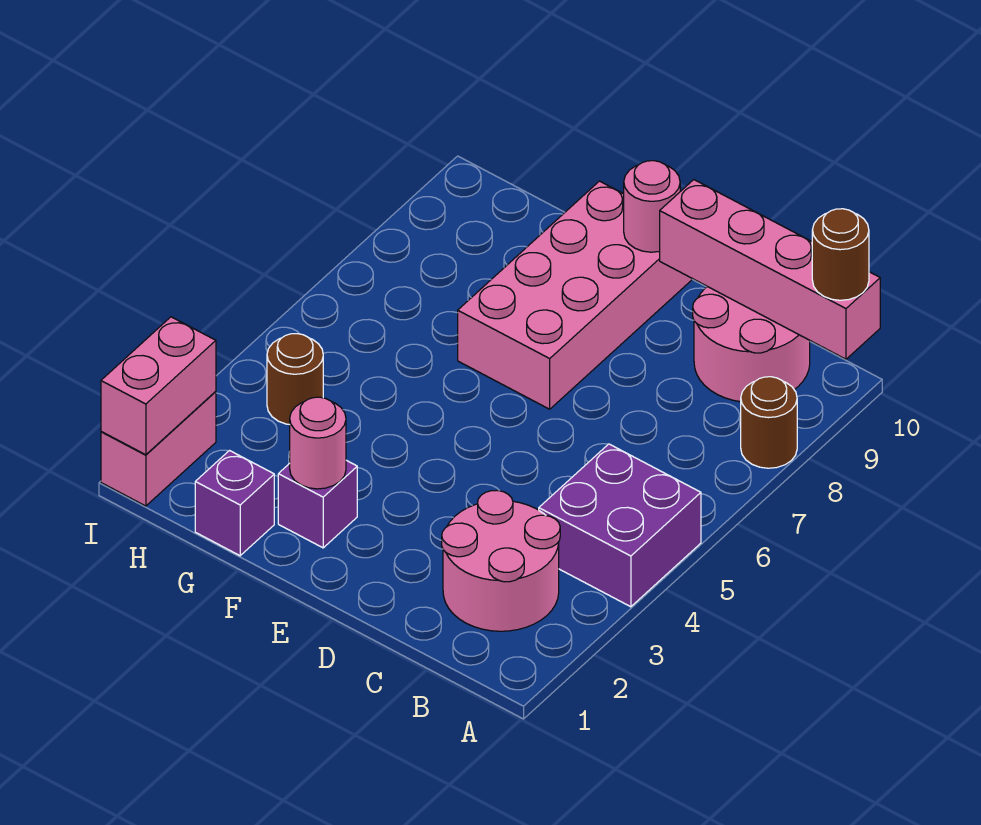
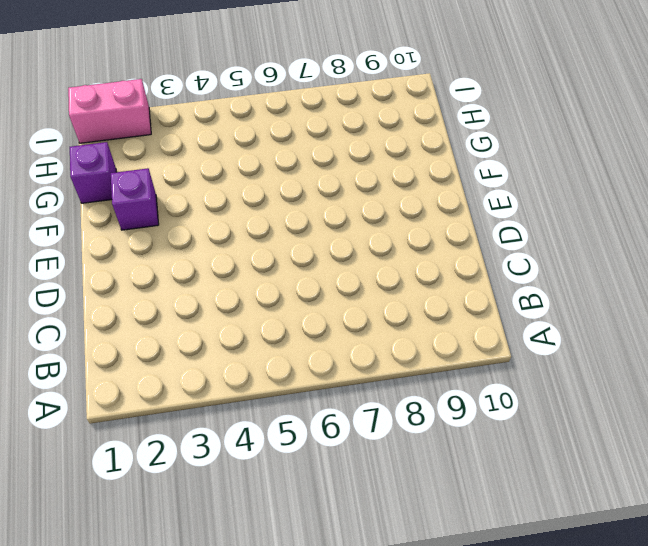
none -> purple 2x2 brick [539,444,701,607]
none -> brown 1x1 round brick [741,377,797,468]
none -> pink 2x2 round brick [442,490,560,631]

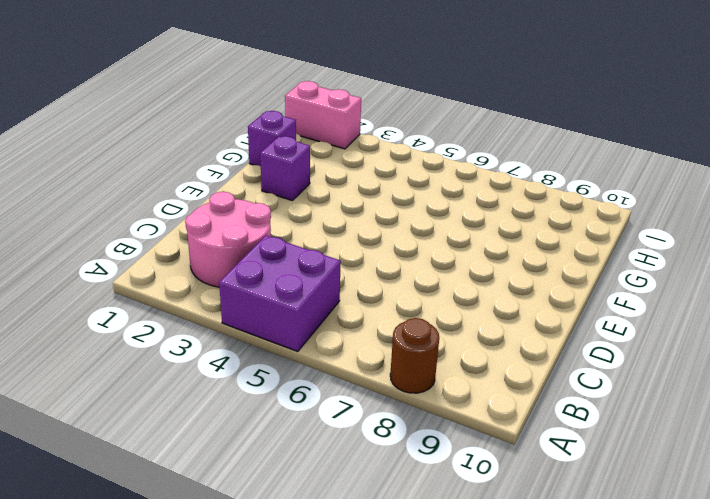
none -> pink 2x2 round brick [693,287,810,402]
none -> pink 2x4 brick [458,181,692,409]
none -> brown 1x1 round brick [267,334,323,425]

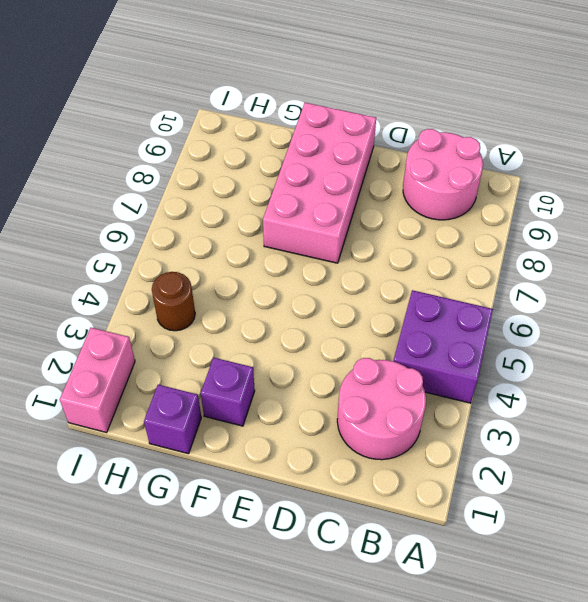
none -> brown 1x1 round brick [741,377,797,468]
none -> pink 1x4 brick [660,180,880,359]
none -> pink 1x1 round brick [624,161,680,252]

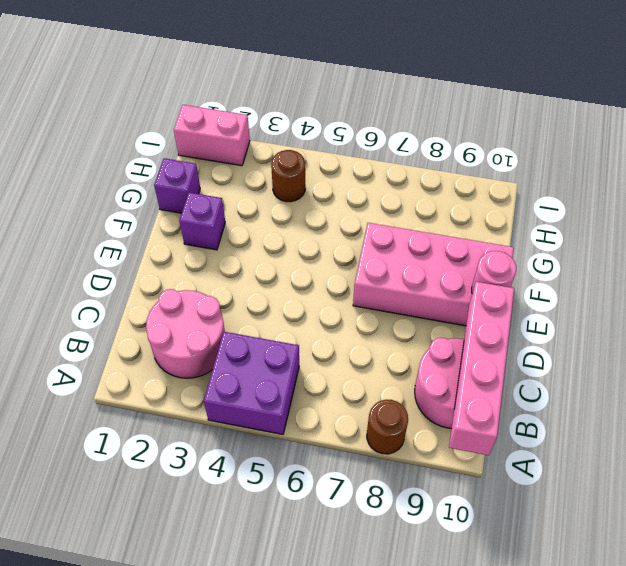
none -> pink 1x1 round brick [290,397,346,489]
none -> pink 1x2 brick [101,317,216,455]
none -> brown 1x1 round brick [812,209,869,300]

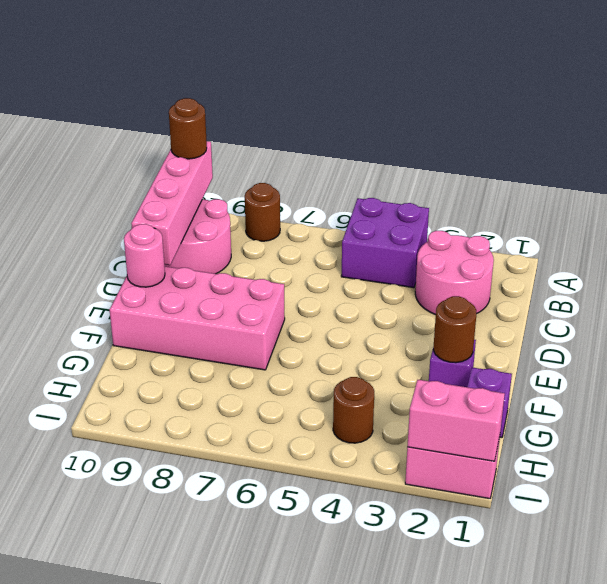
brown 1x1 round brick [433,296,476,363] -> pink 1x1 round brick [290,397,346,489]

